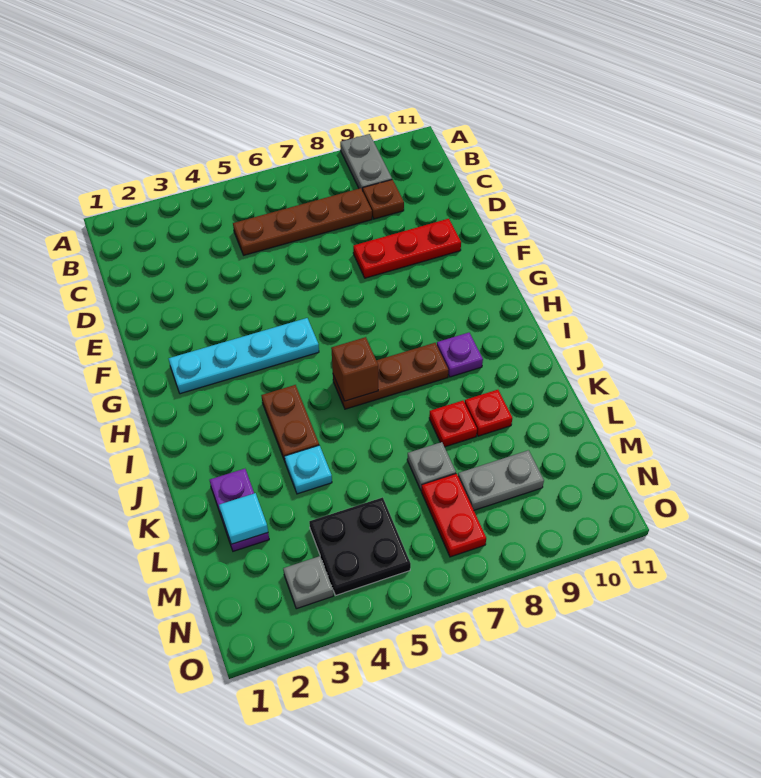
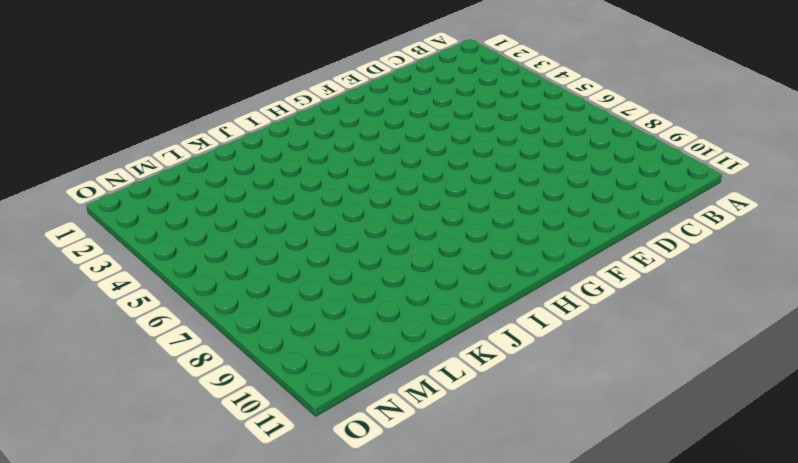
none -> grey 1x2 plate [340,134,392,191]
none -> brown 1x4 plate [233,188,372,255]
none -> brown 1x1 plate [363,180,404,219]

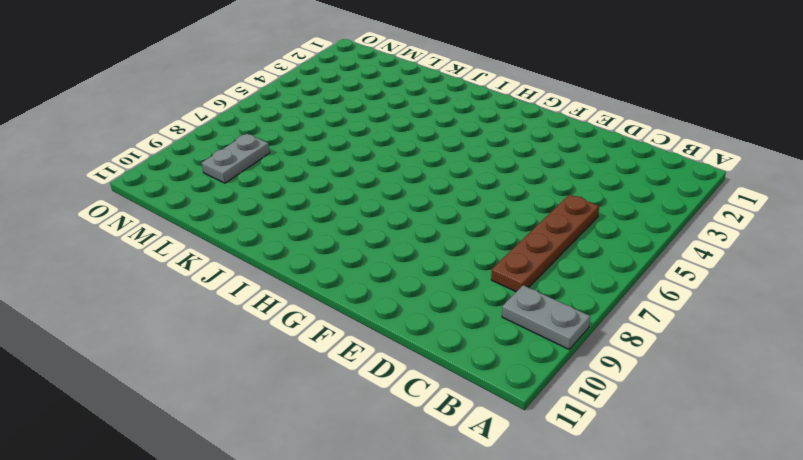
none -> brown 1x1 plate [363,180,404,219]
none -> red 1x3 plate [353,219,461,278]
none -> cyan 1x4 plate [169,318,319,394]

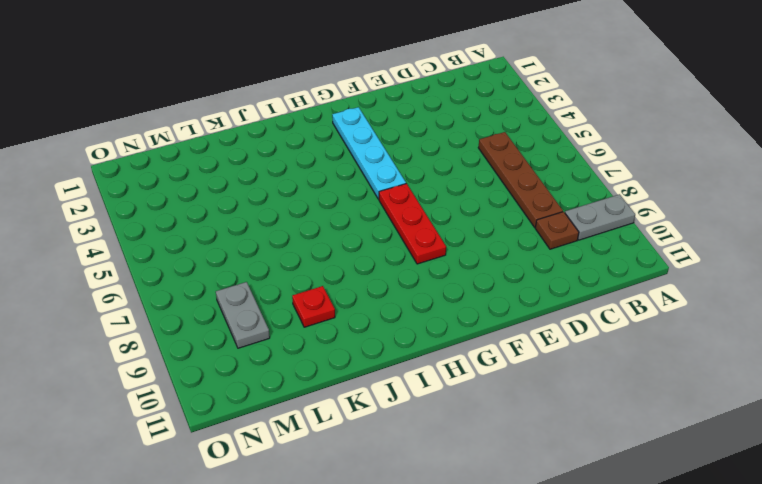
red 1x3 plate [379,184,446,264] -> red 1x3 plate moved to [353,219,461,278]
none -> brown 1x2 plate [261,385,319,461]
none -> brown 1x3 plate [333,343,448,409]
none -> purple 1x1 plate [437,333,483,377]

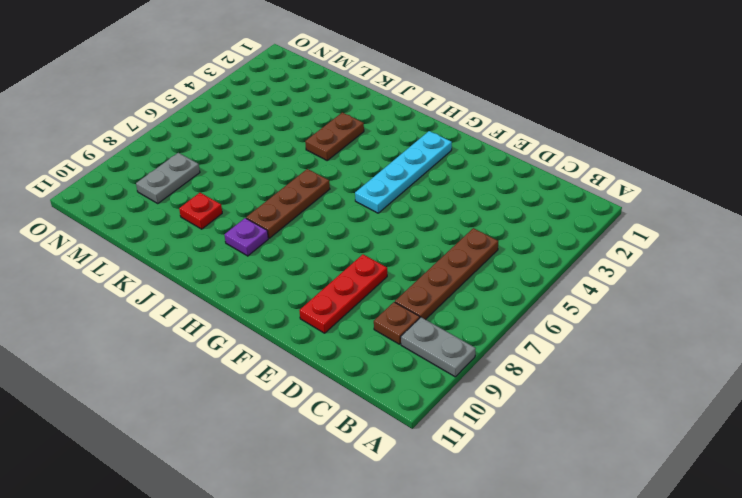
brown 1x2 plate [305,113,364,160] -> brown 1x2 plate turned to [261,385,319,461]
none -> purple 1x2 plate [210,469,269,551]
none -> cyan 1x1 plate [285,445,332,494]
none -> red 1x1 plate [429,401,477,447]

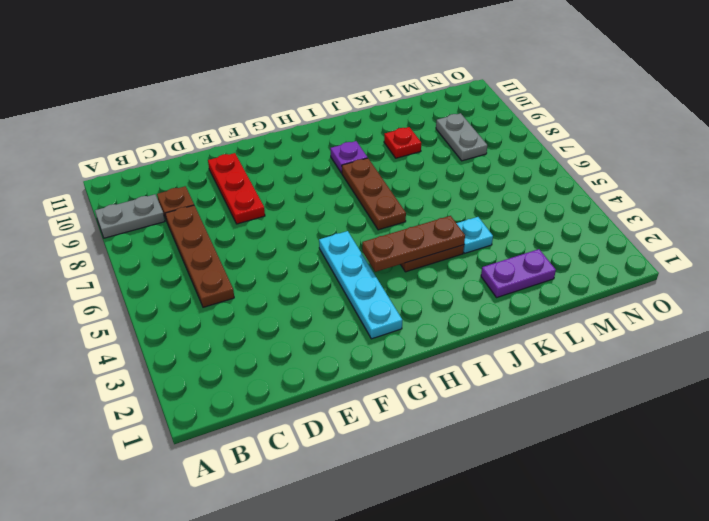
brown 1x3 plate [362,216,465,272] -> none
none -> red 1x1 plate [429,401,477,447]
none -> grey 1x1 plate [407,442,456,490]
none -> black 2x2 plate [309,497,411,595]

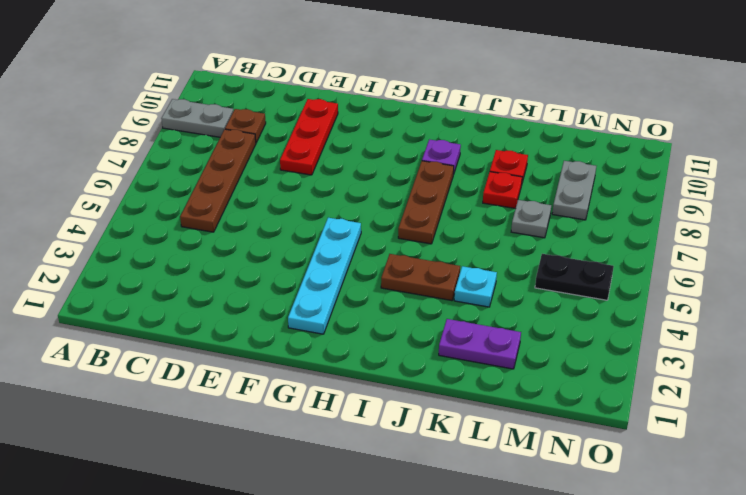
black 1x2 plate [535,254,614,300] -> black 2x2 plate [309,497,411,595]
none -> red 1x2 plate [421,474,486,557]
none -> grey 1x1 plate [283,556,333,609]
none -> brown 1x1 brick [331,337,378,401]

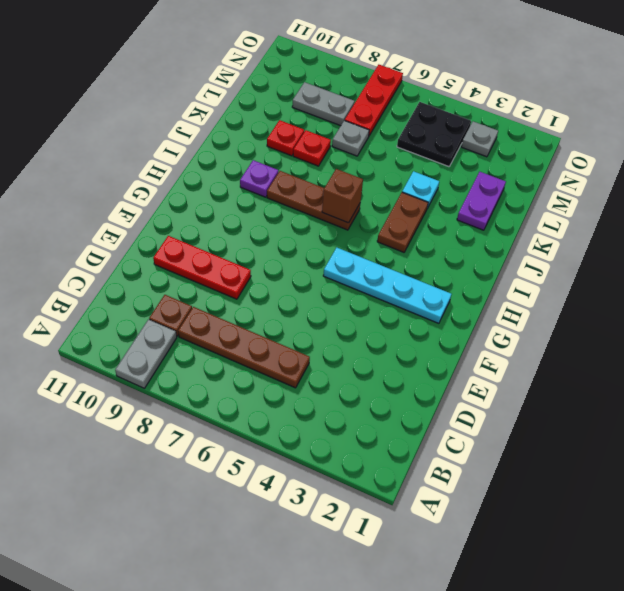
red 1x3 plate [345,65,403,136] -> red 1x2 plate [421,474,486,557]
none -> cyan 1x1 tile [219,493,268,544]

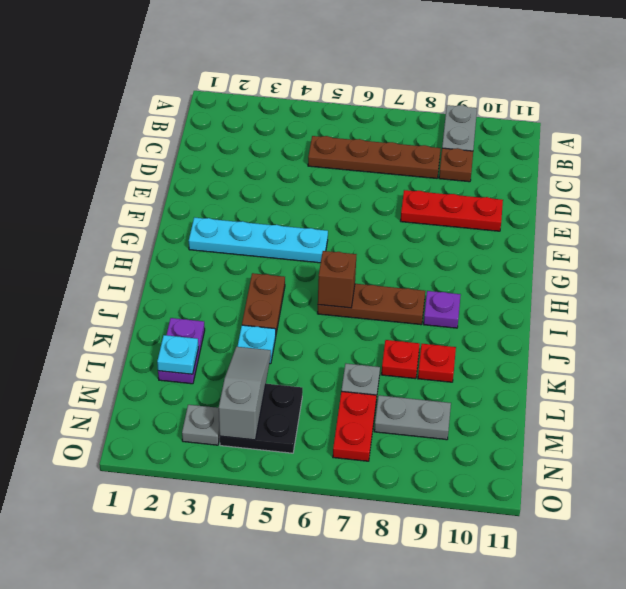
cyan 1x1 plate [157,335,198,374] -> cyan 1x1 tile [219,493,268,544]
grey 1x3 slope [219,347,271,440] -> none

